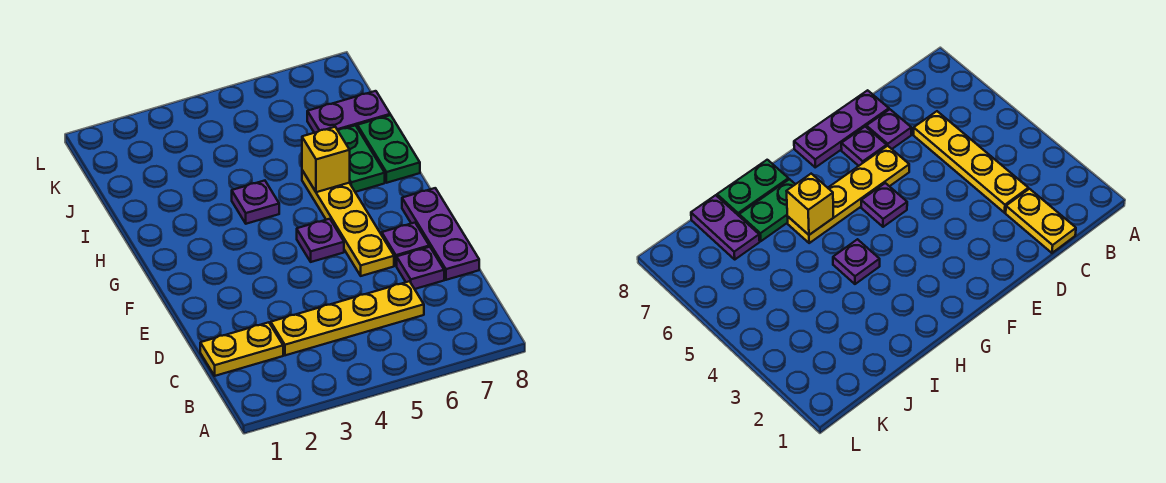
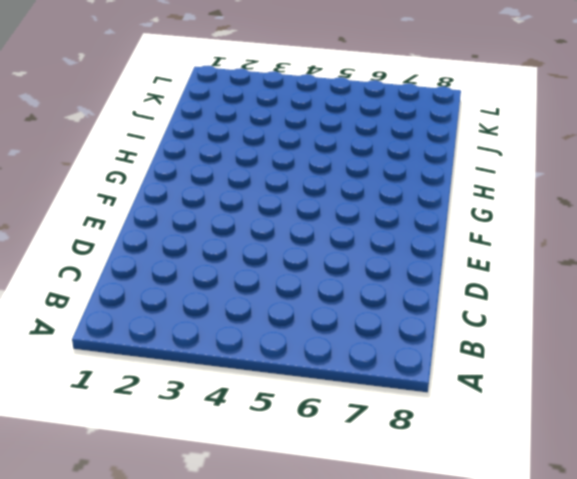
none -> yellow 1x2 plate [200,322,283,376]
none -> yellow 1x4 plate [271,281,424,355]
none -> purple 1x1 plate [397,247,444,289]

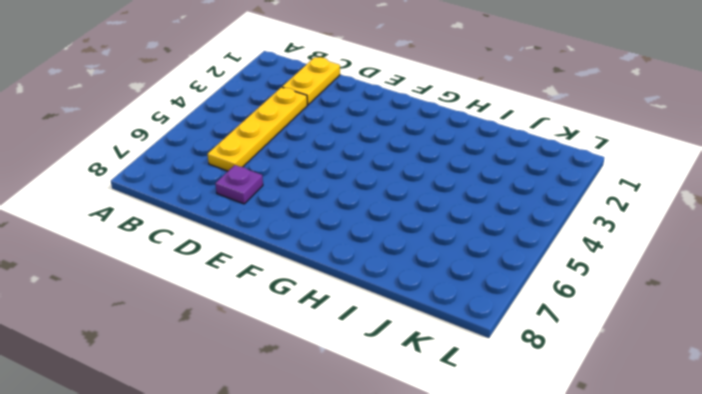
none -> purple 1x3 plate [402,188,479,280]
none -> yellow 1x4 plate [302,170,394,276]
none -> purple 1x1 plate [382,223,429,266]

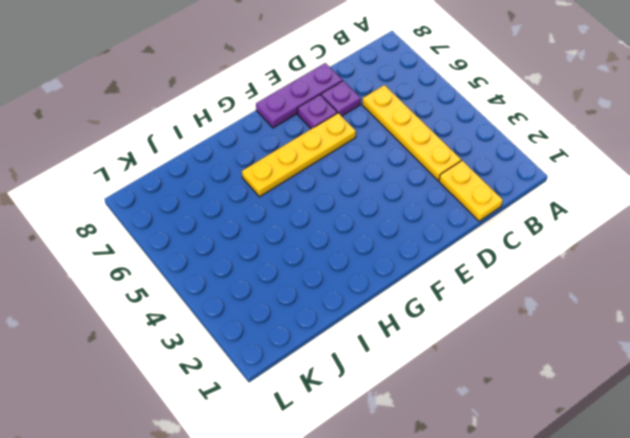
none -> purple 1x1 plate [297,219,344,262]
none -> purple 1x1 plate [232,181,279,224]
none -> green 1x2 plate [338,125,385,192]

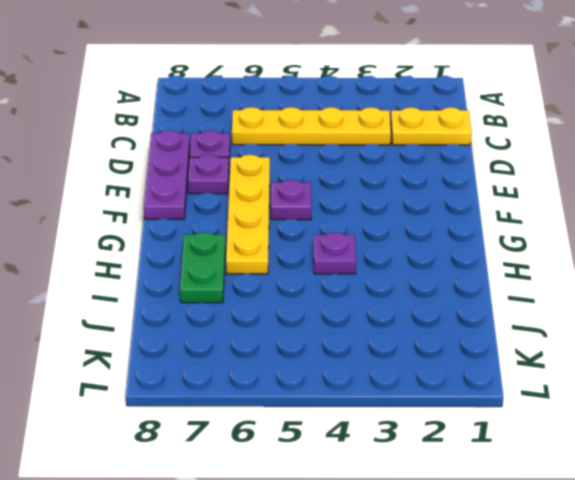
none -> green 1x2 plate [357,115,420,183]
none -> purple 1x2 plate [307,91,390,133]
none -> yellow 1x1 brick [302,127,350,192]

